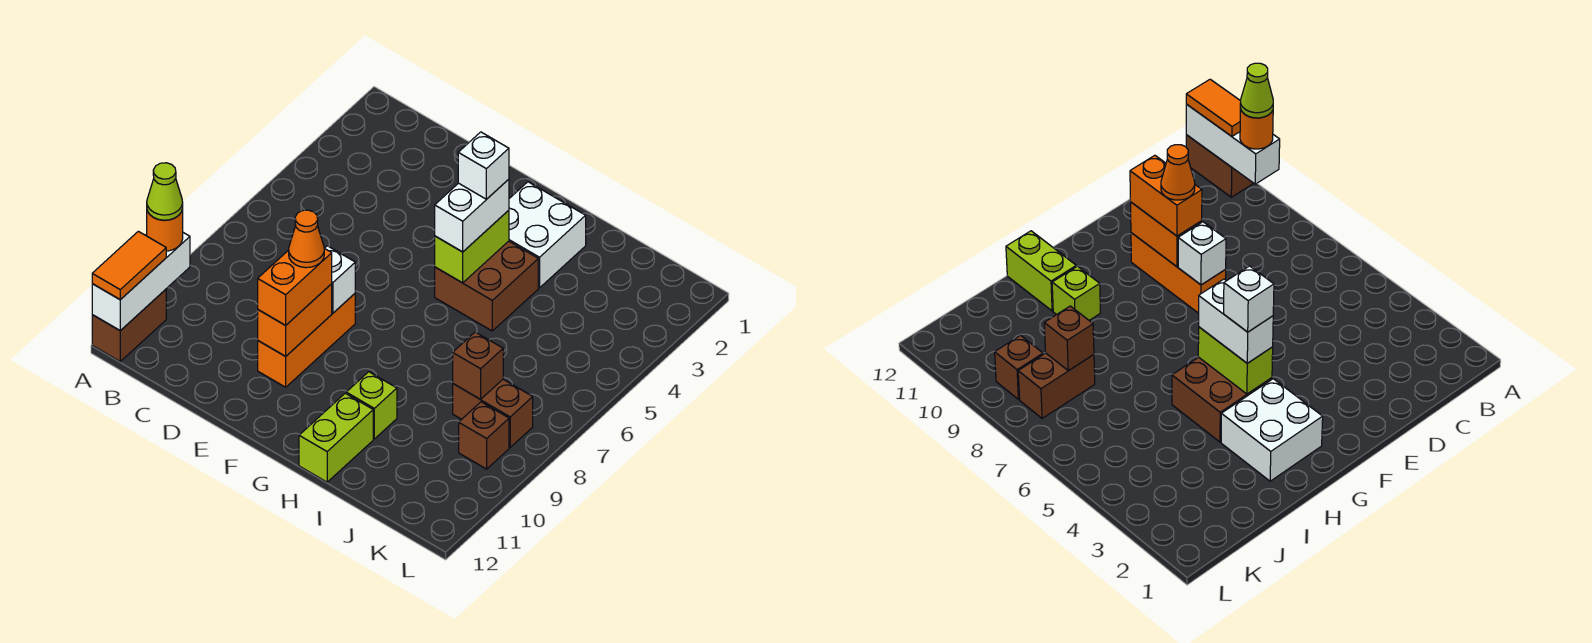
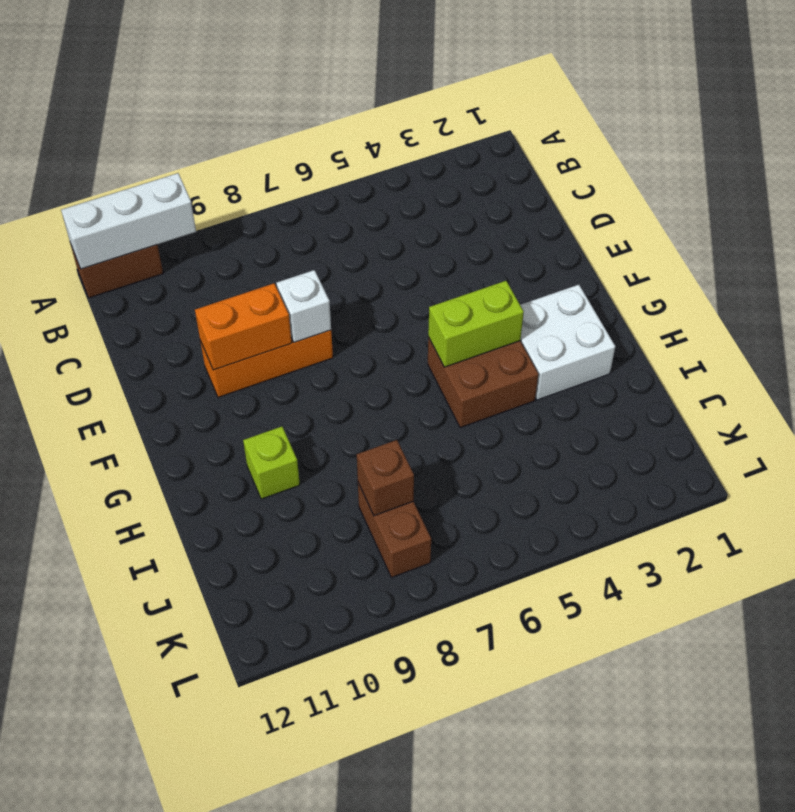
none -> lime 1x2 brick [299,393,373,482]
none -> brown 1x1 brick [459,402,509,469]
none -> orange 1x1 round brick [147,209,183,251]

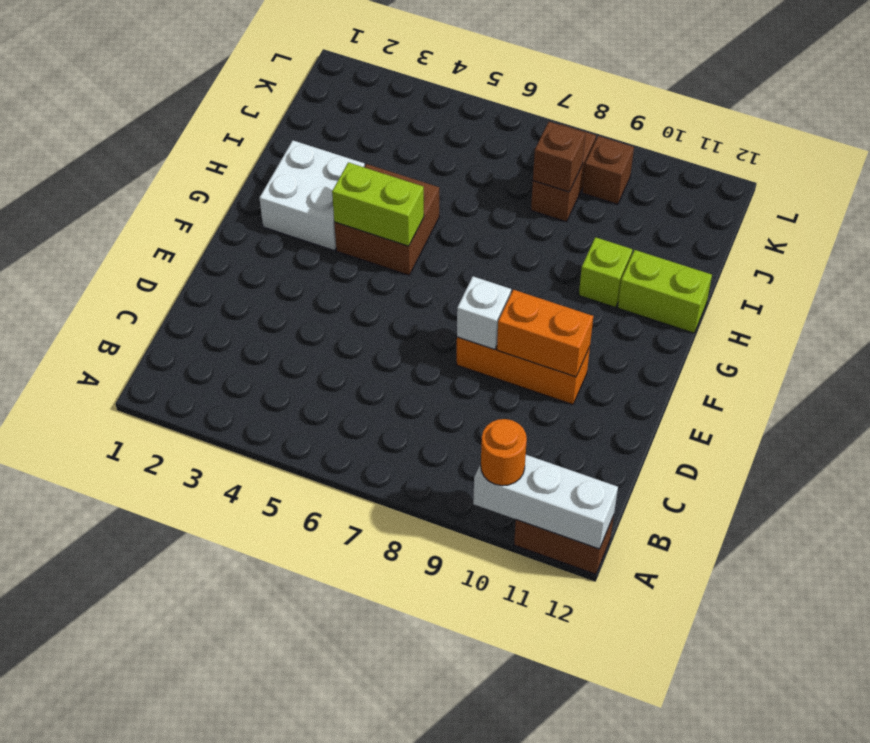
none -> orange 1x2 tile [92,231,166,300]
none -> orange 1x2 brick [258,248,332,325]
none -> white 1x2 brick [435,179,509,252]

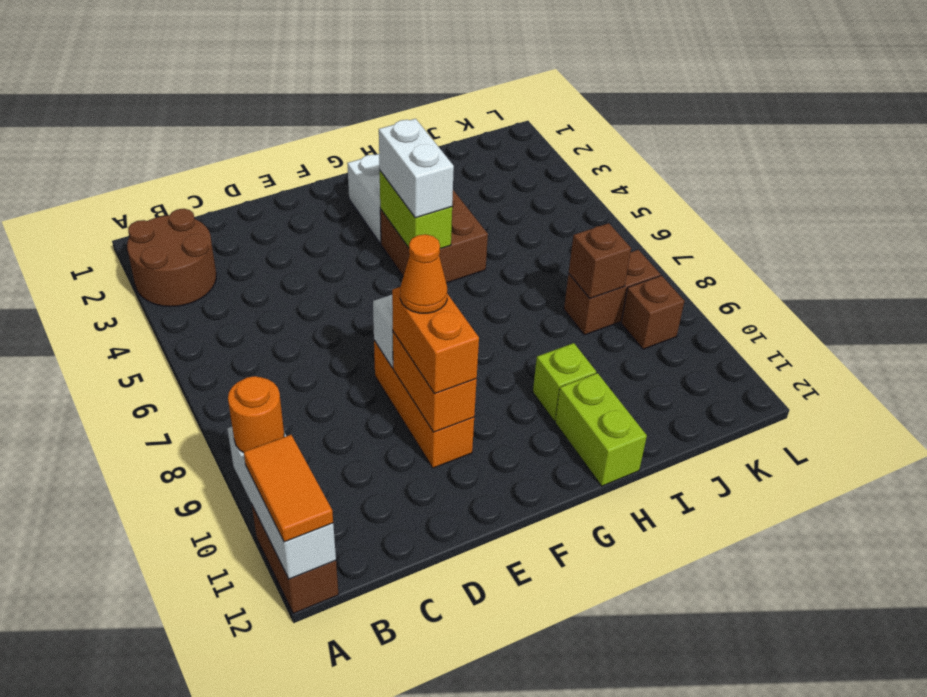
brown 2x2 round brick [127,209,216,307] -> none
none -> lime 1x1 cone [147,163,183,220]
none -> white 1x1 brick [458,132,509,199]

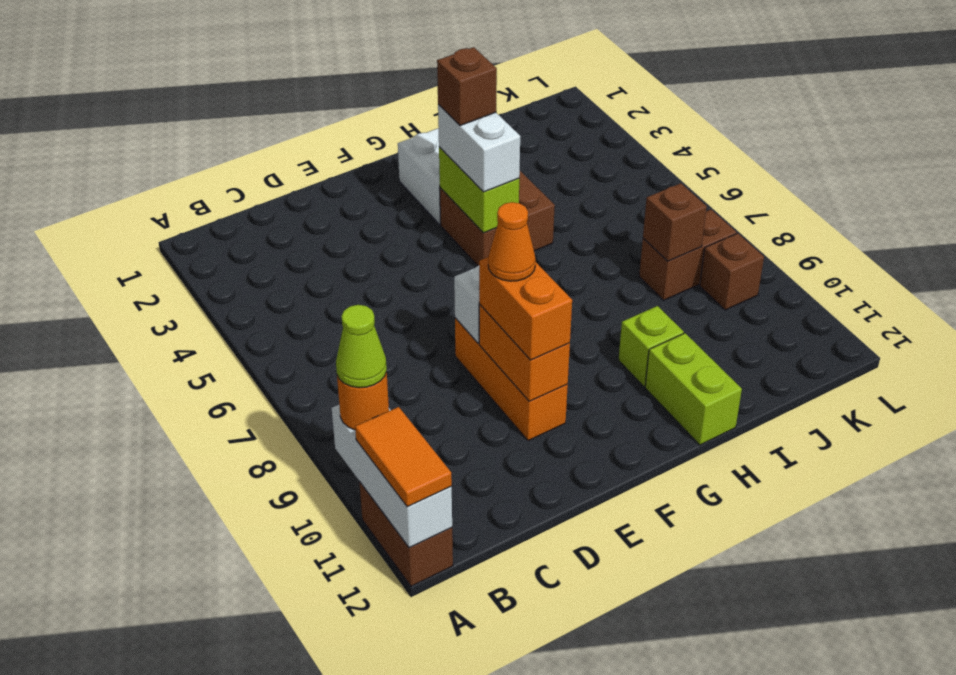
brown 1x1 brick [437,47,497,126] -> white 1x1 brick [458,132,509,199]

